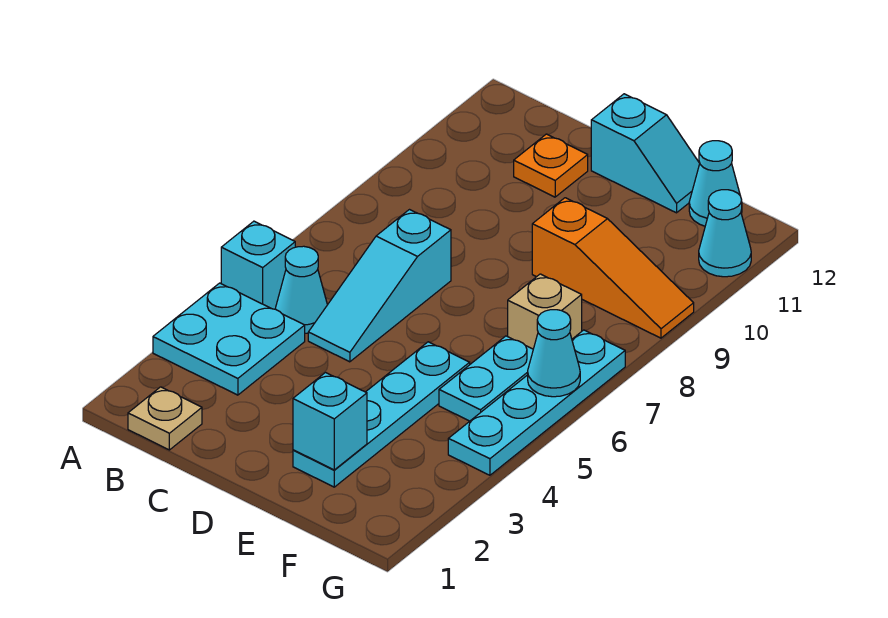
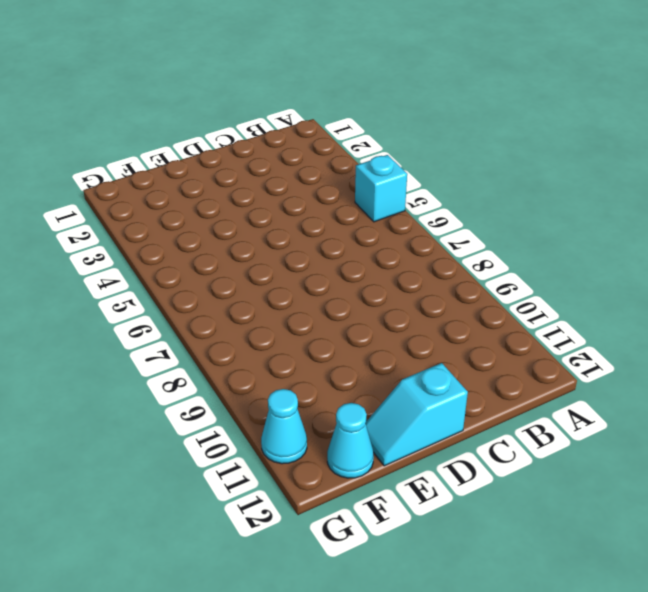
none -> cyan 2x2 plate [153,283,305,395]
none -> tan 1x1 plate [128,387,202,450]
none -> cyan 1x1 cone [276,246,327,333]

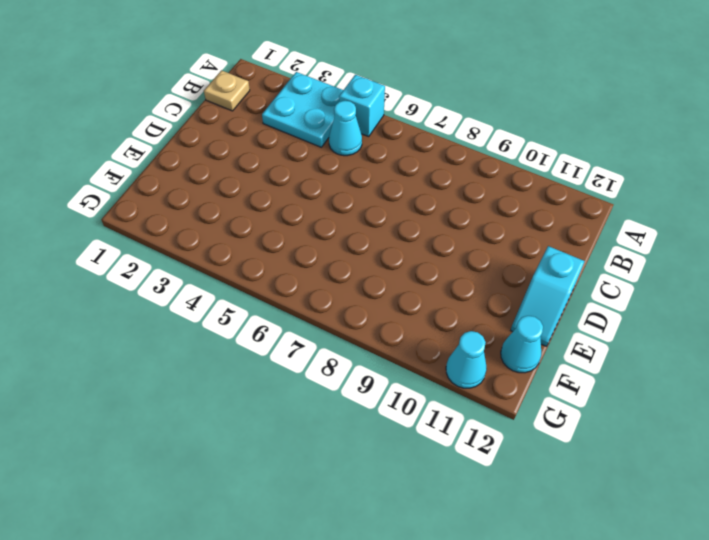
none -> cyan 1x3 slope [308,210,451,362]
none -> orange 1x1 plate [514,134,588,197]
none -> cyan 1x4 plate [293,342,470,487]

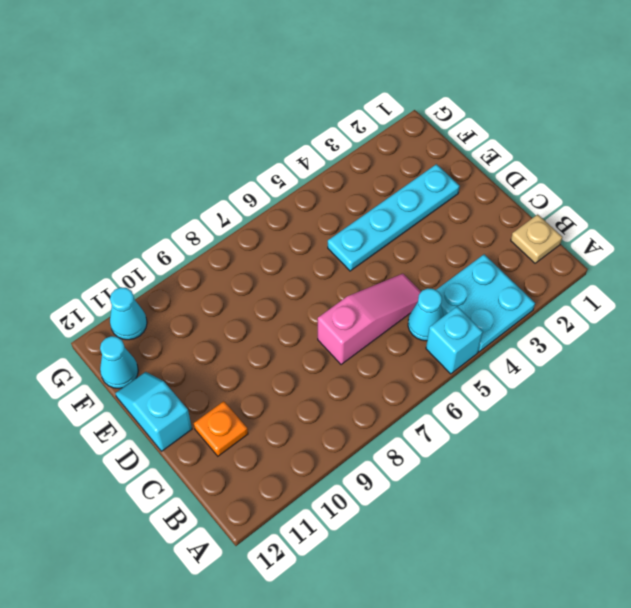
pink 1x3 slope [318,274,421,365] -> cyan 1x3 slope [308,210,451,362]
none -> orange 1x3 slope [532,198,694,338]
none -> cyan 1x2 plate [439,336,533,421]
none -> tan 1x1 brick [508,274,582,349]

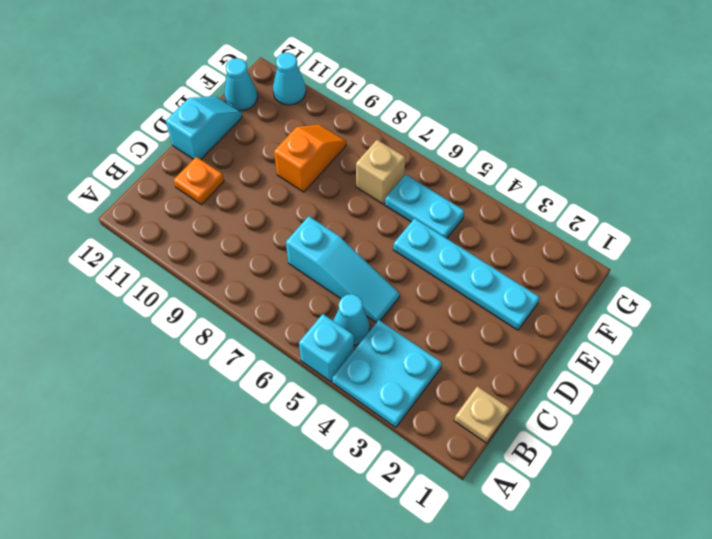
orange 1x2 slope [274,125,346,192] -> orange 1x3 slope [532,198,694,338]
none -> cyan 1x4 plate [448,330,625,475]
none -> cyan 1x1 brick [293,373,367,470]
none -> cyan 1x1 cone [528,310,580,397]

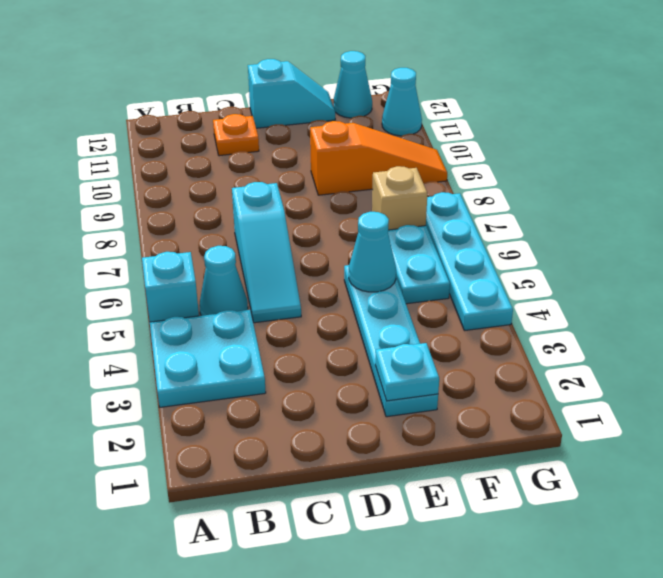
cyan 1x1 plate [375,343,439,401] -> cyan 1x1 brick [293,373,367,470]
cyan 1x1 cone [349,212,396,292] -> cyan 1x1 cone moved to [528,310,580,397]
none -> tan 1x1 plate [128,387,202,450]

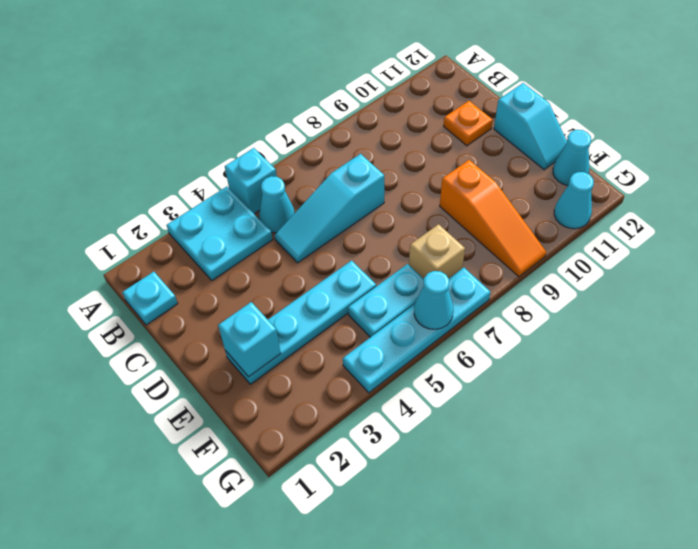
cyan 1x1 plate [122,272,178,325] -> tan 1x1 plate [128,387,202,450]

